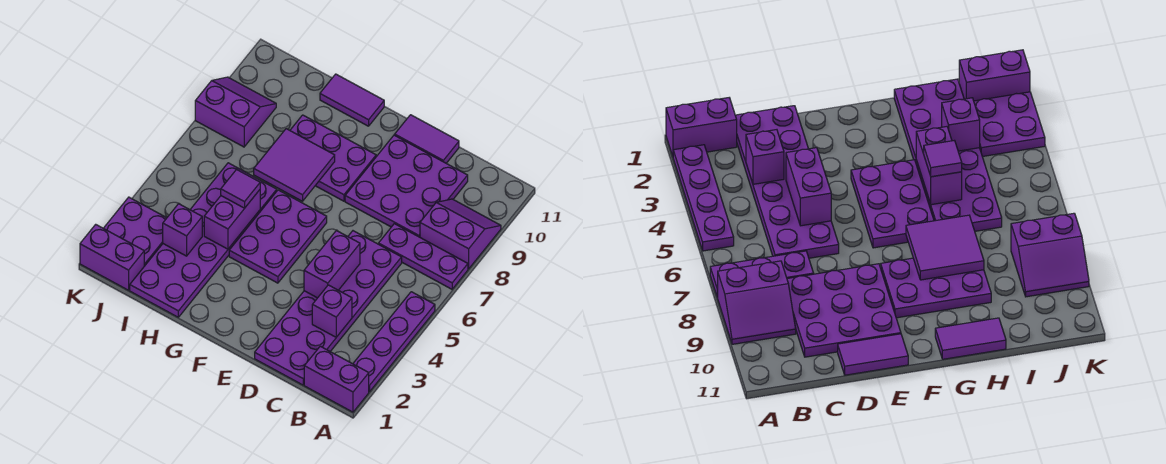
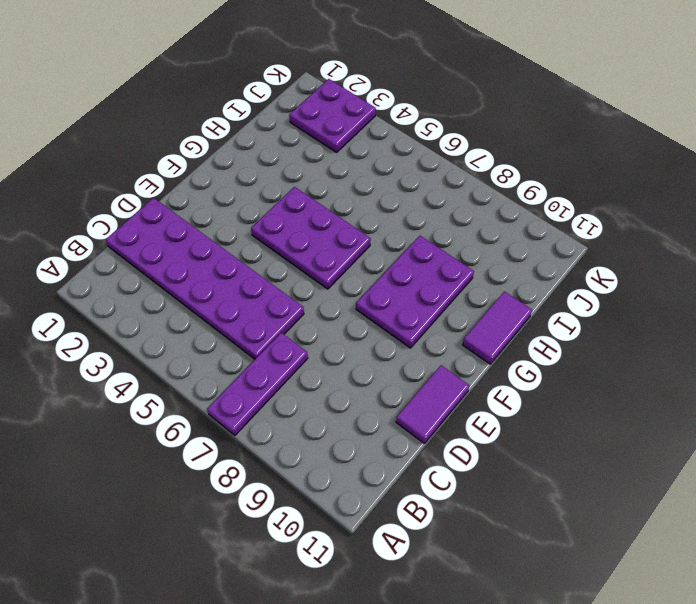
none -> purple 1x2 brick [304,346,369,412]
none -> purple 1x4 plate [353,292,435,392]
none -> purple 2x2 slope [420,199,501,269]

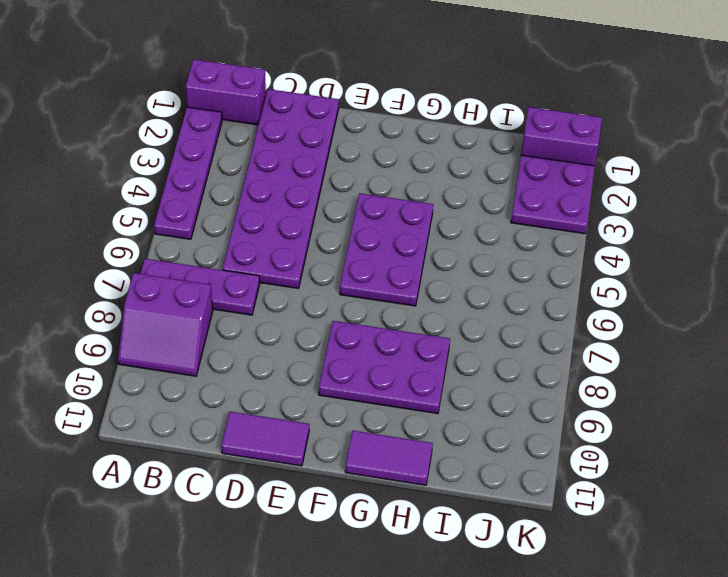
none -> purple 3x3 plate [345,135,468,237]
none -> purple 2x6 plate [130,163,277,317]
none -> purple 2x2 slope [195,77,276,147]

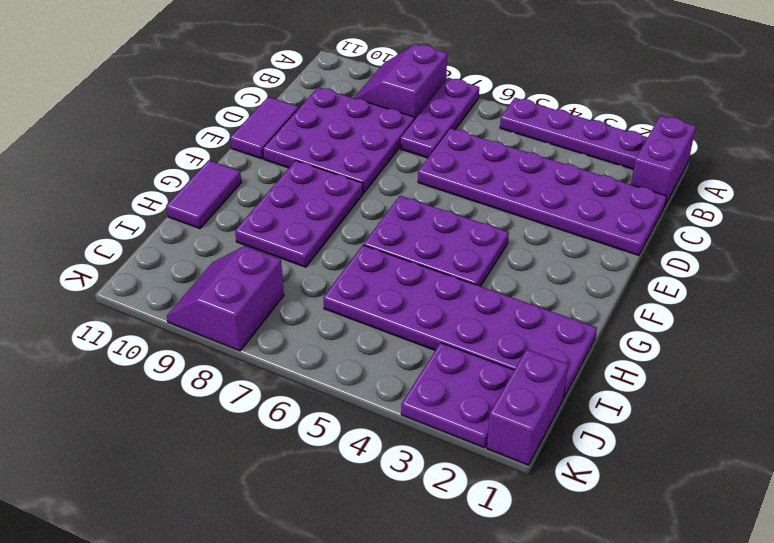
none -> purple 1x1 brick [312,285,352,337]
none -> purple 1x2 brick [304,231,360,298]
none -> purple 2x2 tile [254,129,335,201]

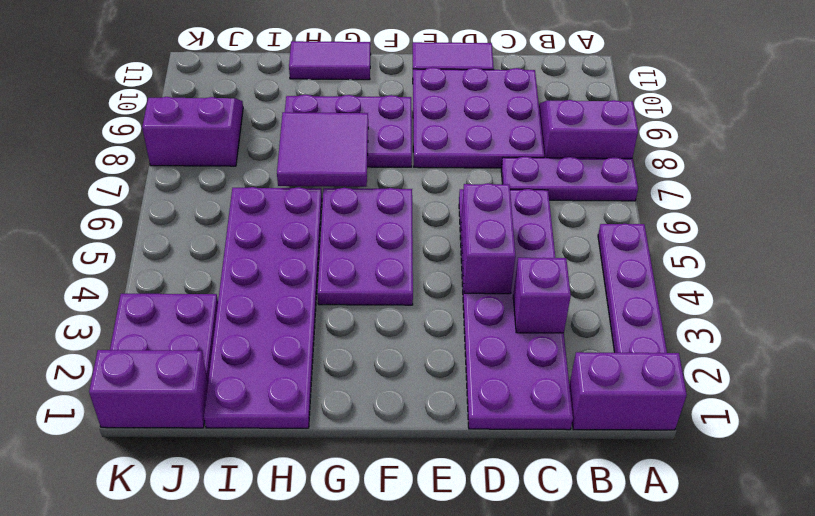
none -> purple 1x2 brick [204,190,260,249]
none -> purple 1x1 brick [163,204,202,256]
none -> purple 1x1 tile [221,170,260,208]

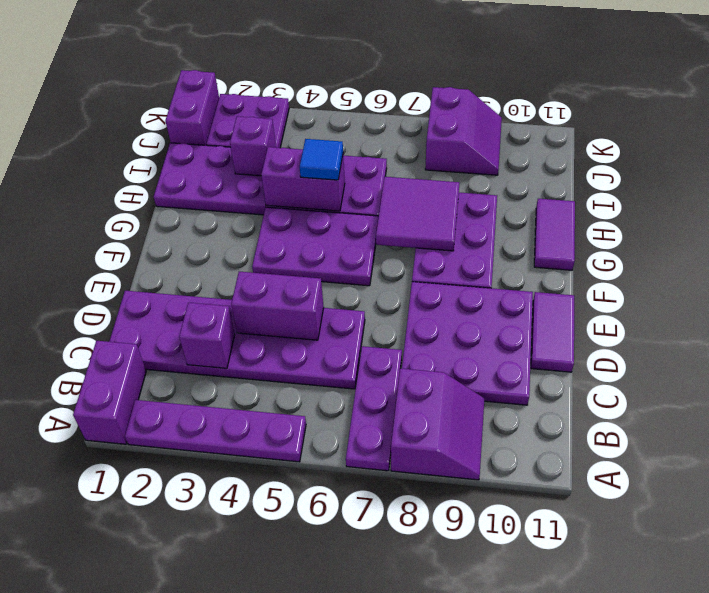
blue 1x1 tile [300,139,343,180] -> purple 1x1 tile [221,170,260,208]

